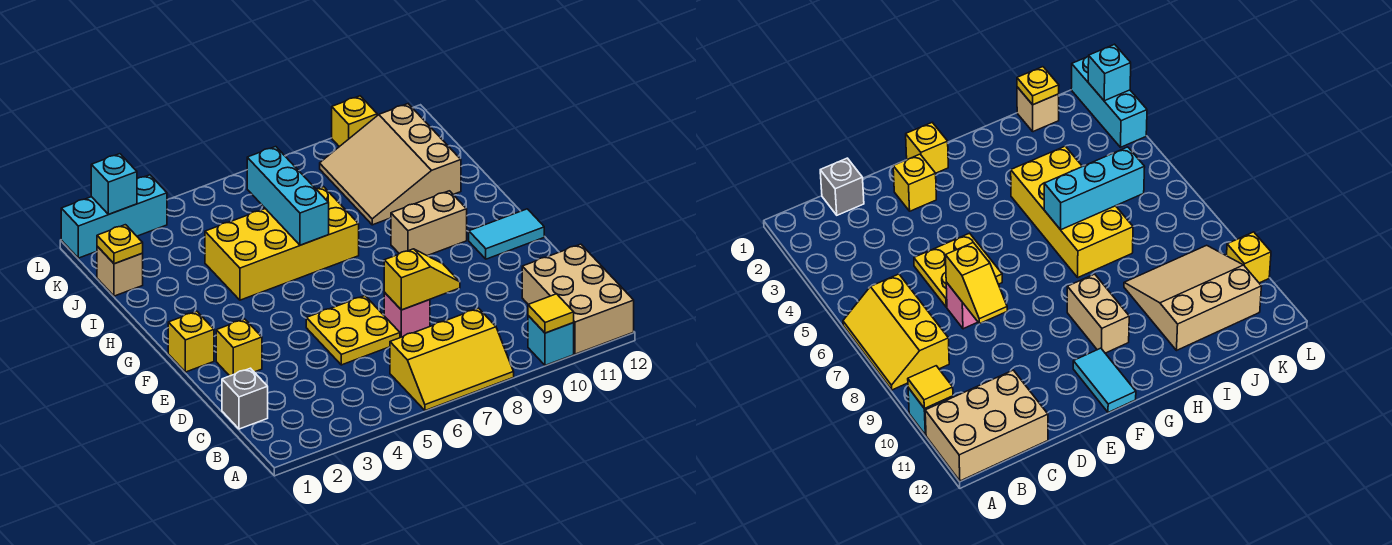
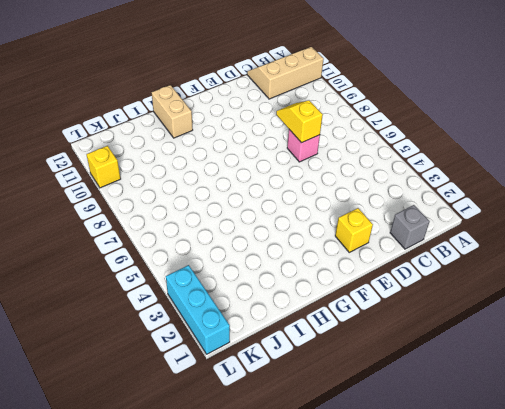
tan 2x3 slope [247,47,323,99] -> tan 2x3 brick [522,244,634,354]
tan 1x2 brick [152,85,193,138] -> tan 1x2 brick moved to [391,191,467,256]
none -> yellow 2x3 slope [390,308,514,411]
none -> cyan 1x1 brick [528,316,574,365]
none -> yellow 2x2 plate [306,296,400,365]

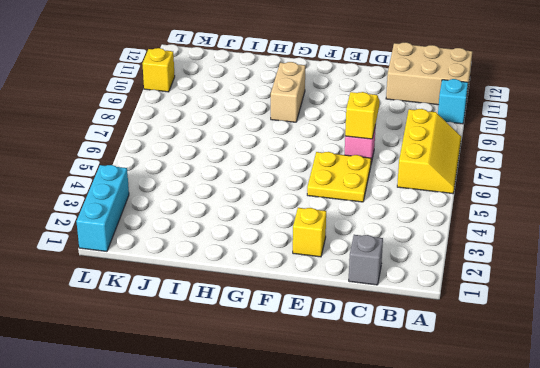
none -> yellow 1x1 brick [168,311,214,372]
none -> cyan 1x2 tile [469,209,544,259]
none -> yellow 2x4 brick [205,187,359,300]

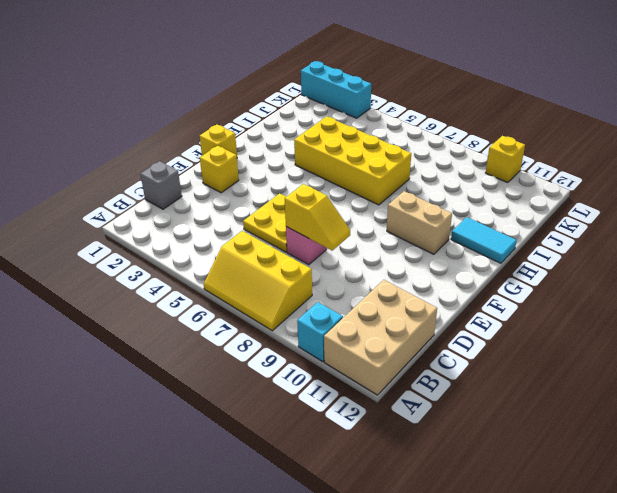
cyan 1x2 tile [451,217,517,263] -> cyan 1x2 tile moved to [469,209,544,259]
none -> tan 3x3 slope [320,104,461,225]
none -> tan 1x1 brick [97,246,143,296]
none -> yellow 1x1 tile [528,294,574,333]

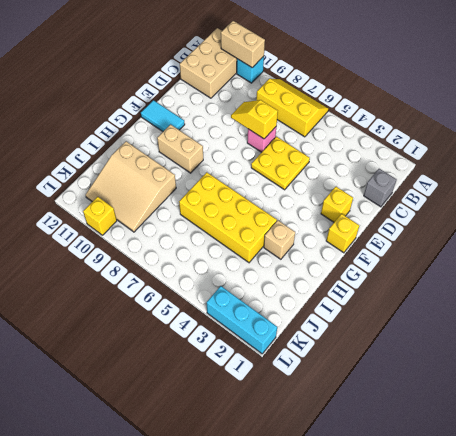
tan 1x2 brick [221,21,265,68] -> yellow 1x1 tile [528,294,574,333]
tan 1x1 brick [264,220,295,259] -> tan 1x1 brick moved to [97,246,143,296]
tan 3x3 slope [86,141,176,232] -> tan 3x3 slope turned to [320,104,461,225]
none -> cyan 1x3 brick [247,147,329,245]
none -> yellow 1x1 plate [97,225,143,264]
none -> cyan 1x1 brick [91,154,137,214]

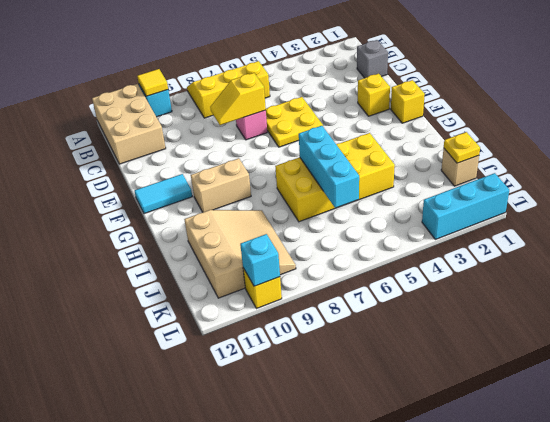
cyan 1x1 brick [240,234,280,286] -> cyan 1x1 brick moved to [91,154,137,214]

